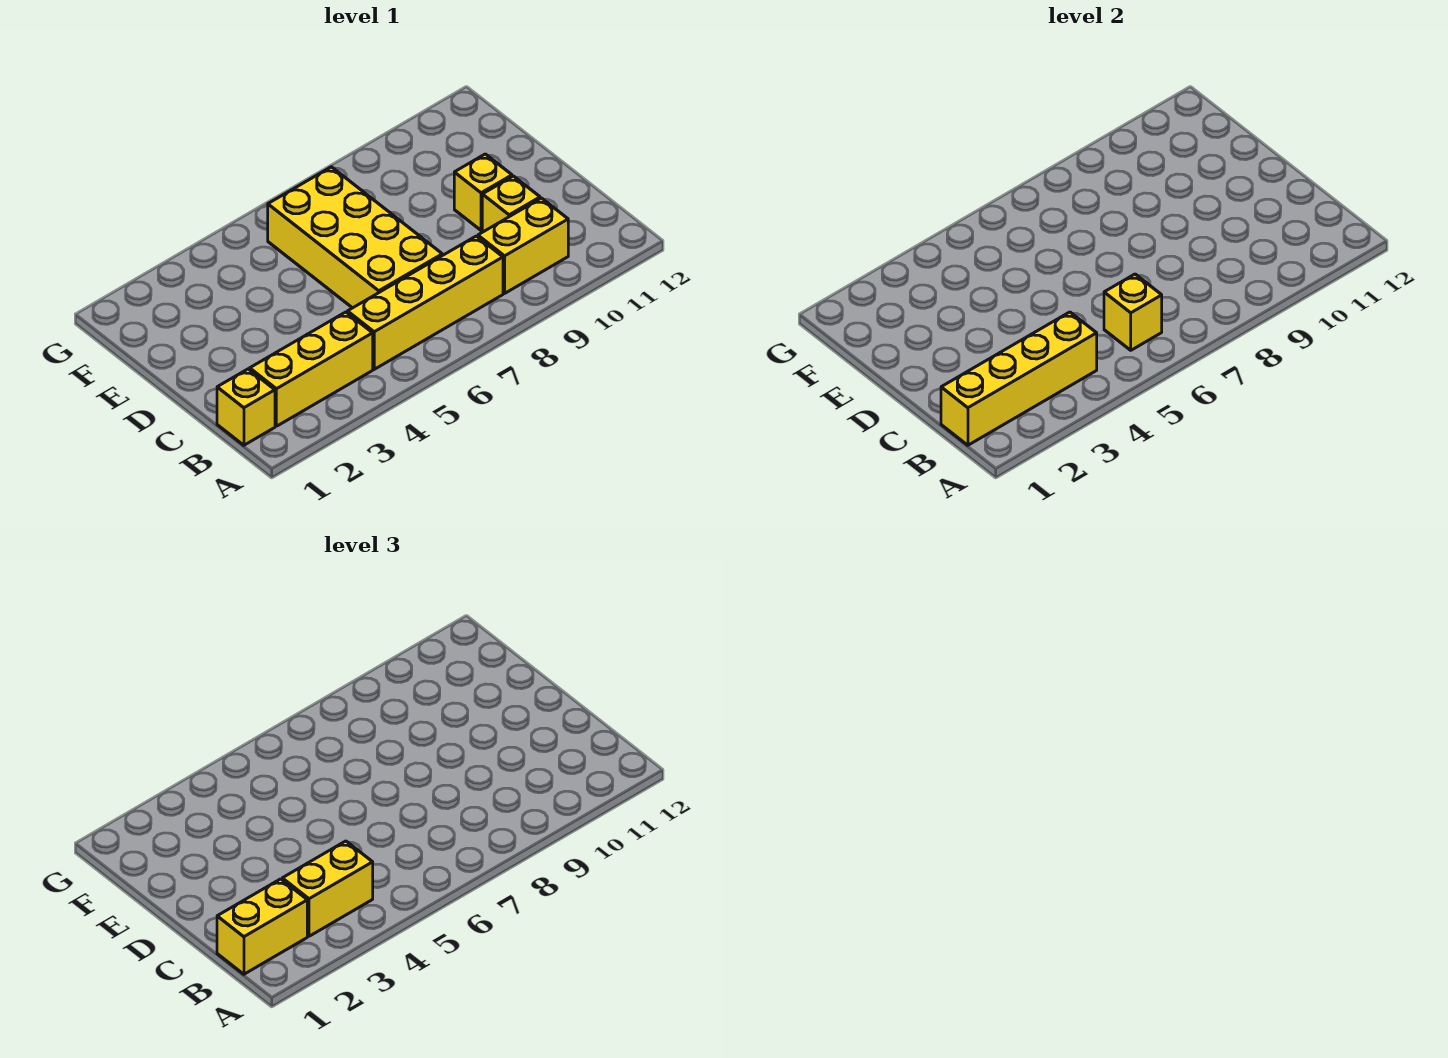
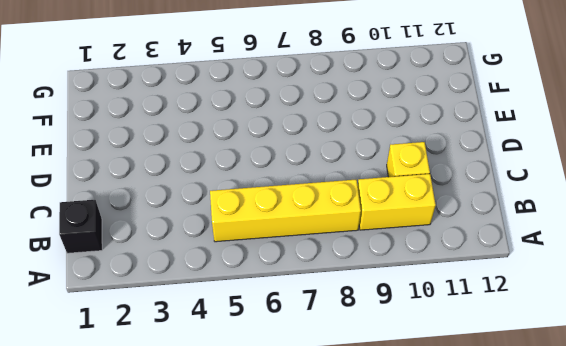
black 1x1 brick [59,200,102,253] -> yellow 1x1 brick [217,369,275,445]
none -> yellow 1x3 brick [250,312,373,426]
none -> yellow 2x4 brick [268,167,442,308]

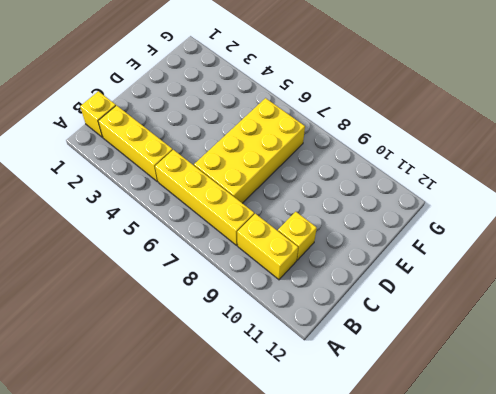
none -> yellow 1x1 brick [454,154,512,230]
none -> yellow 1x4 brick [941,312,1097,445]

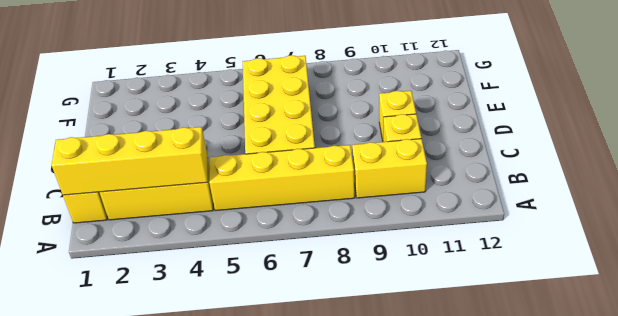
none -> yellow 1x1 brick [1104,274,1162,350]
none -> yellow 1x2 brick [217,879,307,974]

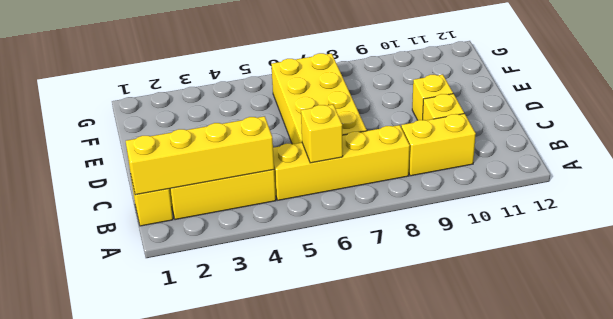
none -> yellow 1x2 brick [217,879,307,974]
none -> yellow 1x2 brick [282,841,373,936]

